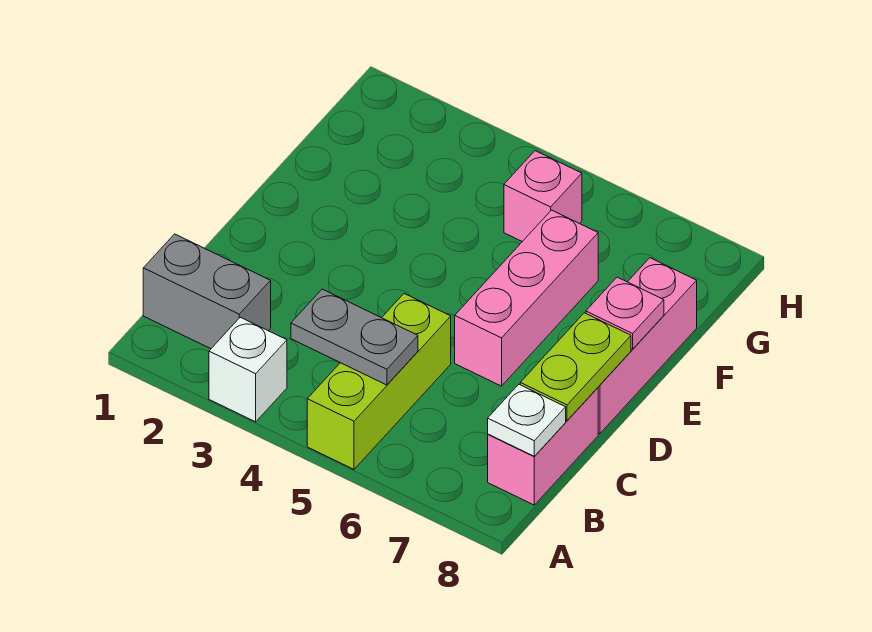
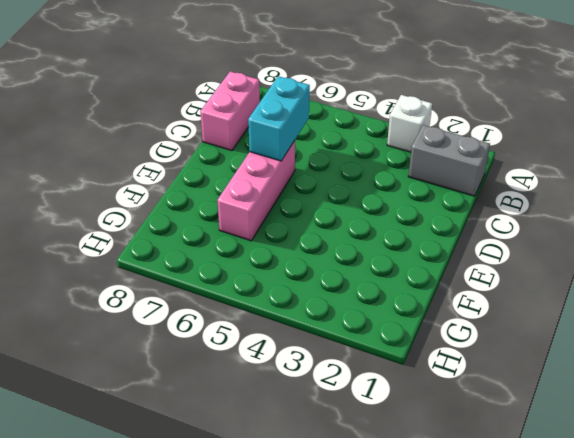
cyan 1x2 brick [248,76,310,161] -> none
none -> lime 1x3 brick [307,294,451,469]
none -> pink 1x3 brick [598,258,697,434]

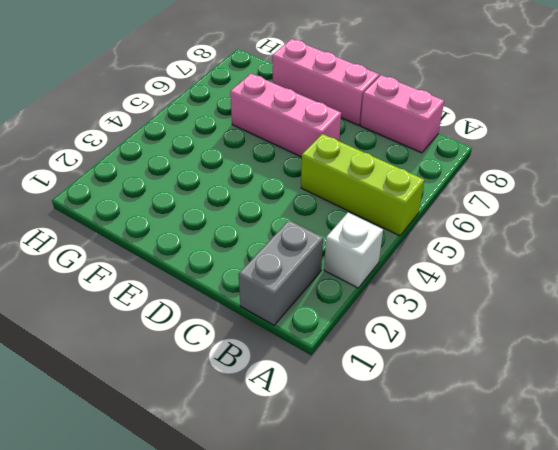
none -> pink 1x1 brick [504,151,582,242]
none -> grey 1x2 plate [291,289,418,385]

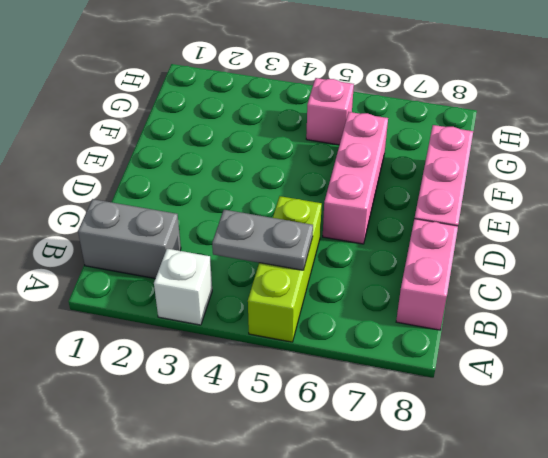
none -> white 1x1 plate [488,384,566,456]
none -> lime 1x2 plate [520,313,631,421]

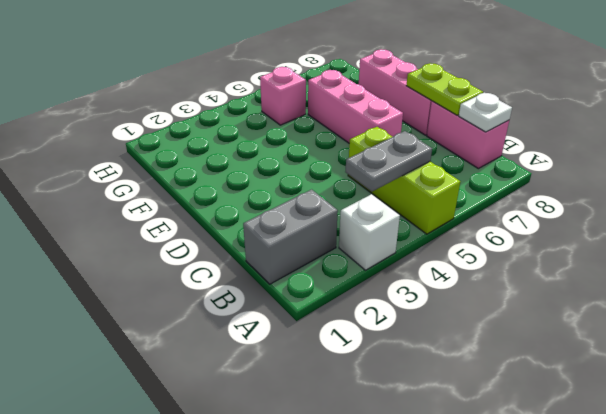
none -> pink 1x1 plate [586,277,664,349]

